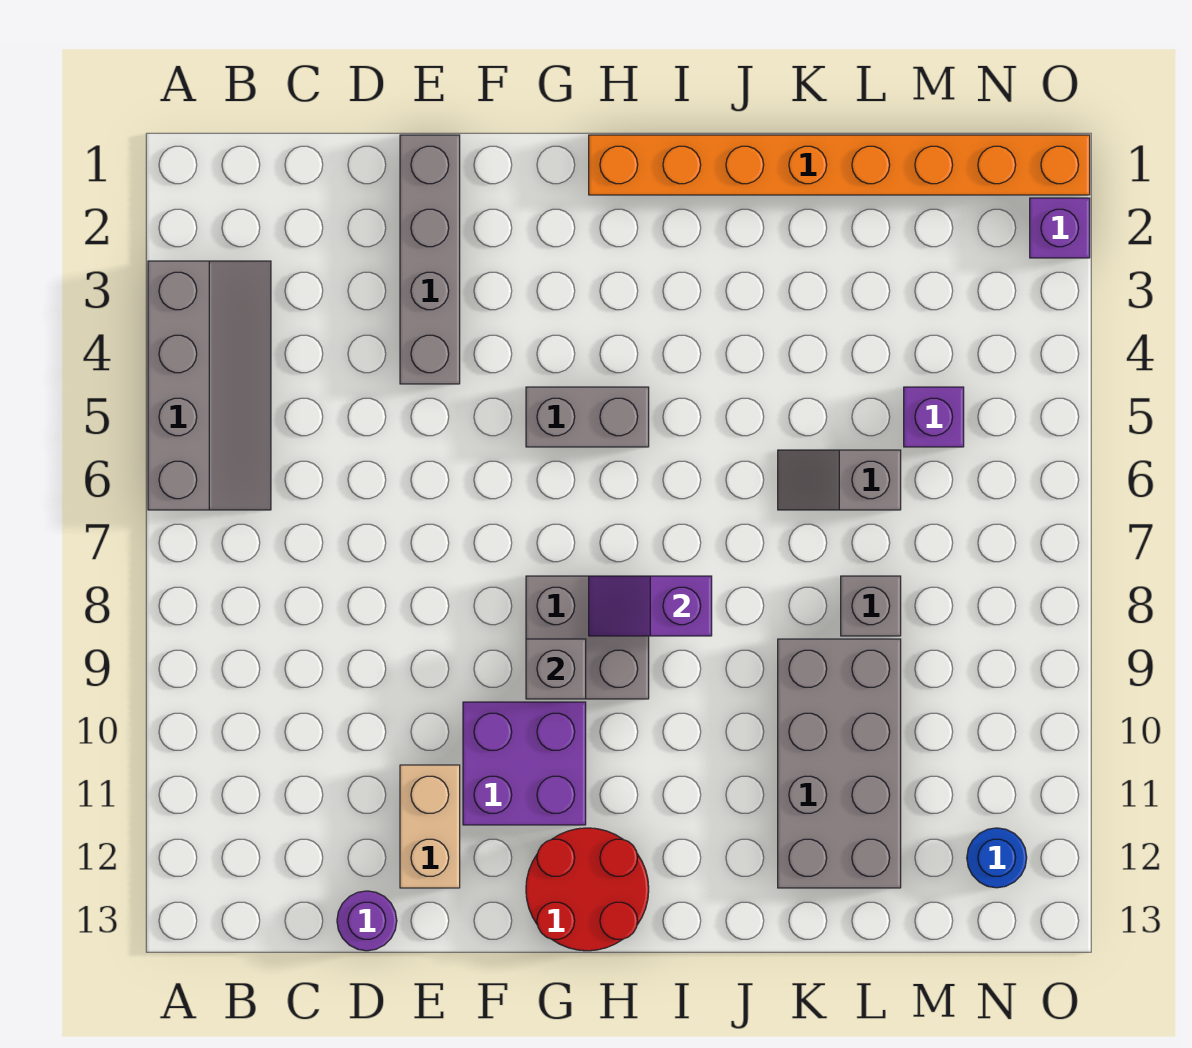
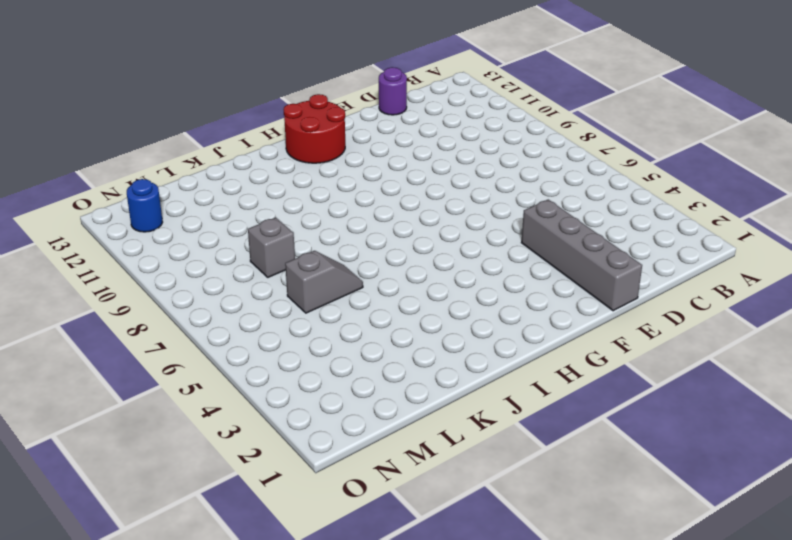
none -> grey 2x4 slope [148,261,271,510]
none -> tan 1x2 brick [400,765,460,888]
none -> purple 2x2 brick [463,702,586,825]

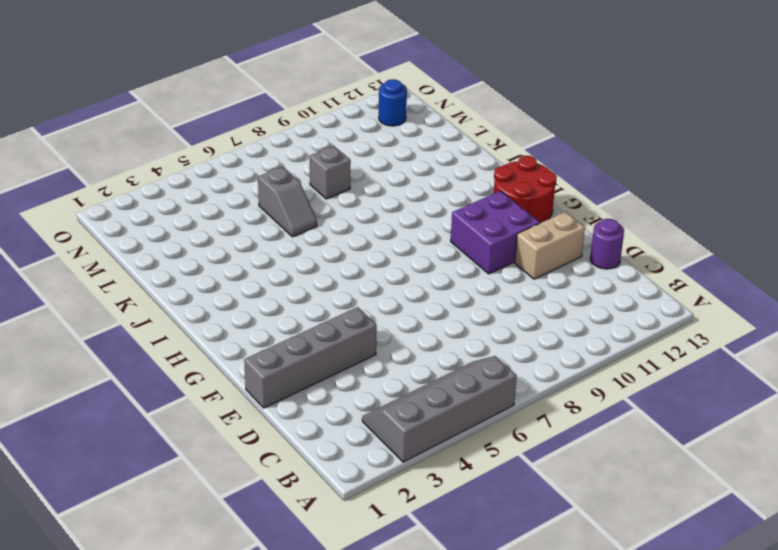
none -> grey 1x2 brick [526,387,649,447]
none -> grey 2x2 brick [526,576,649,699]
none -> orange 1x8 brick [589,135,1090,195]

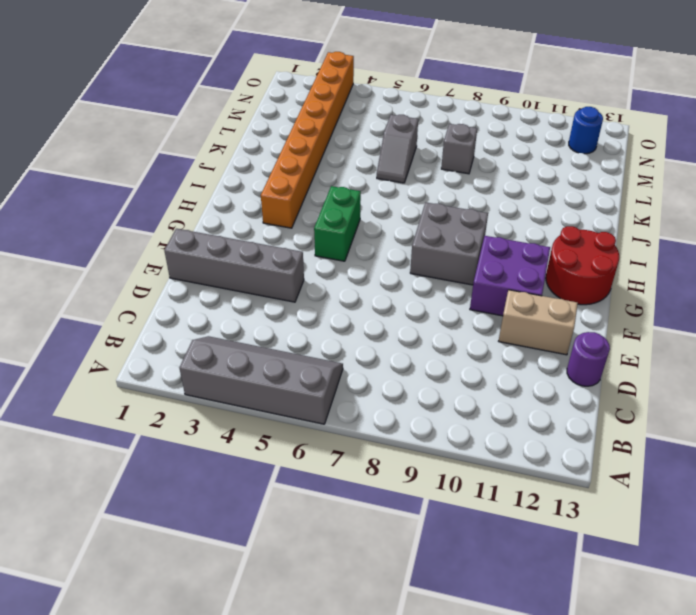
green 1x2 brick [314,186,361,261] -> grey 1x2 brick [526,387,649,447]
orange 1x8 brick [261,52,354,228] -> orange 1x8 brick moved to [589,135,1090,195]
none -> grey 2x4 brick [778,639,901,888]
none -> purple 1x1 brick [904,387,964,447]
none -> purple 1x1 brick [1030,198,1090,258]

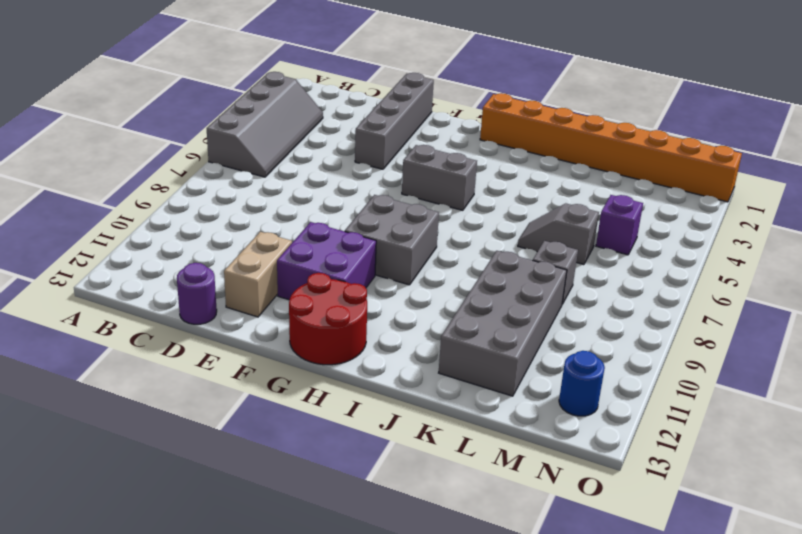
none -> purple 1x1 brick [1030,198,1090,258]
none -> grey 1x1 brick [526,639,586,699]
none -> purple 1x2 slope [589,576,712,636]

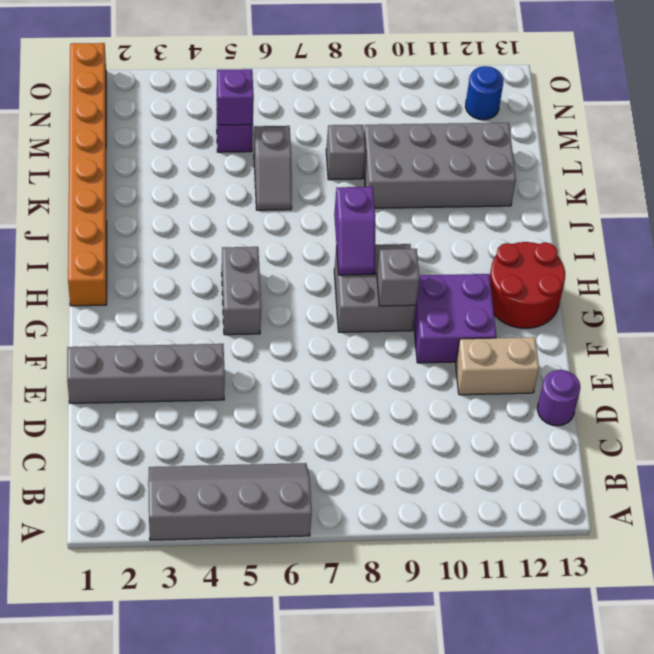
purple 1x1 brick [217,69,254,125] -> purple 1x1 brick moved to [1030,198,1090,258]

